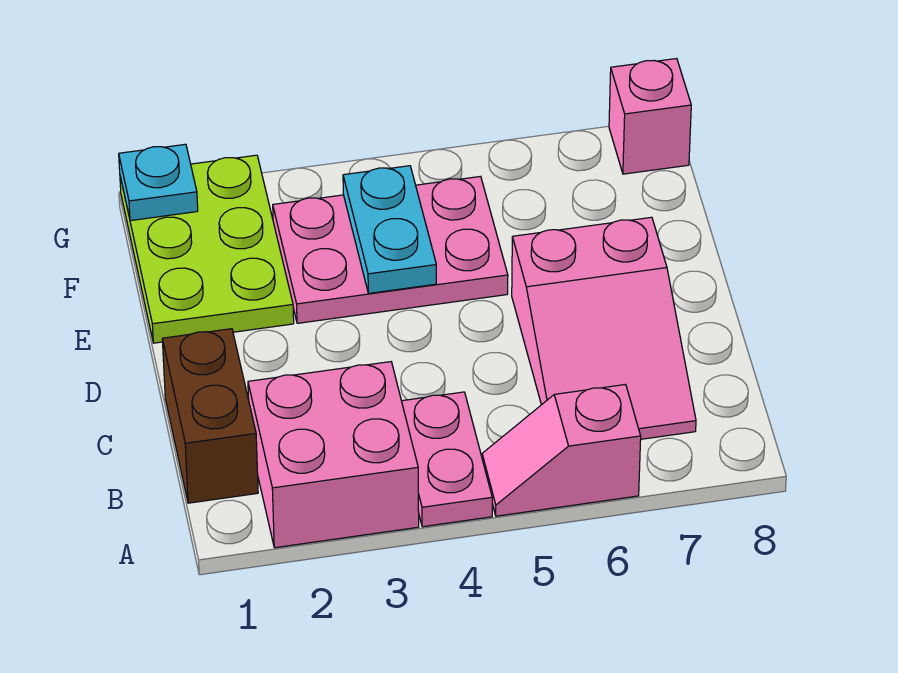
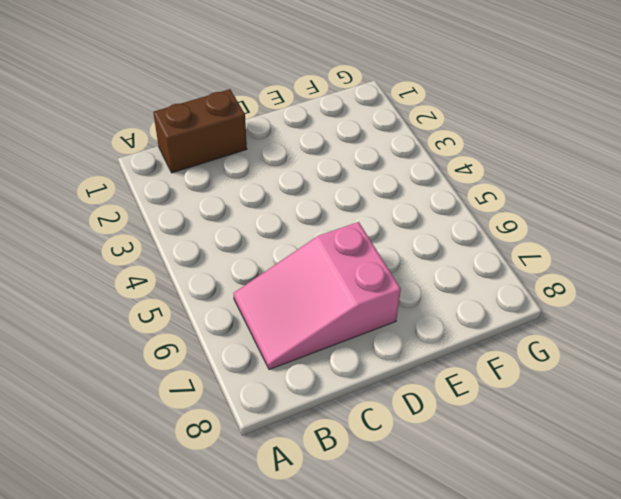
none -> pink 2x2 brick [248,362,419,548]
none -> pink 1x2 plate [402,392,492,527]

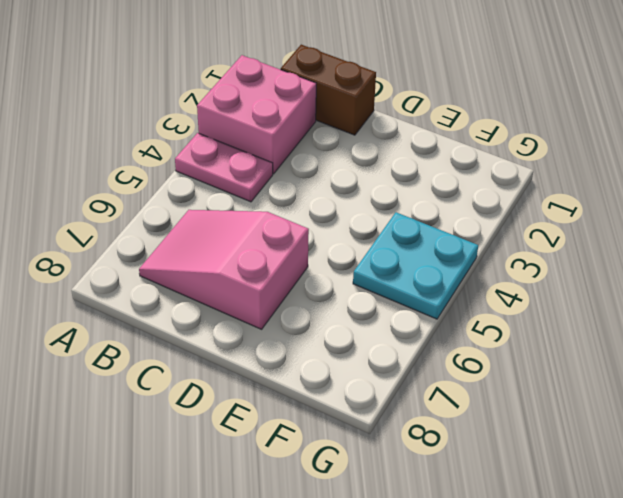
cyan 2x2 plate [353,212,478,319] -> pink 2x3 plate [273,176,508,323]
none -> pink 1x2 slope [482,384,641,516]
none -> lime 2x3 plate [120,155,294,343]

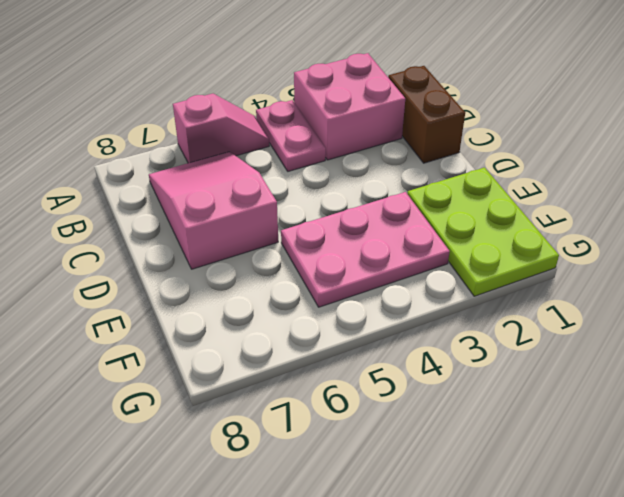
none -> pink 1x1 brick [609,59,691,174]
none -> cyan 1x2 plate [343,166,436,293]

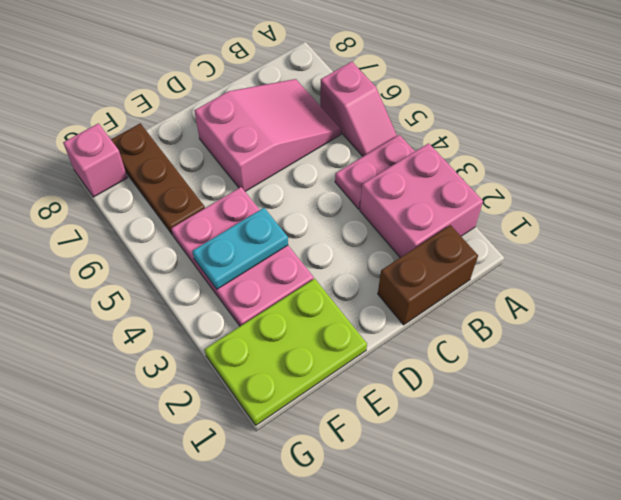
brown 1x3 plate [111,123,205,235] -> none
none -> cyan 1x1 plate [119,144,198,221]

